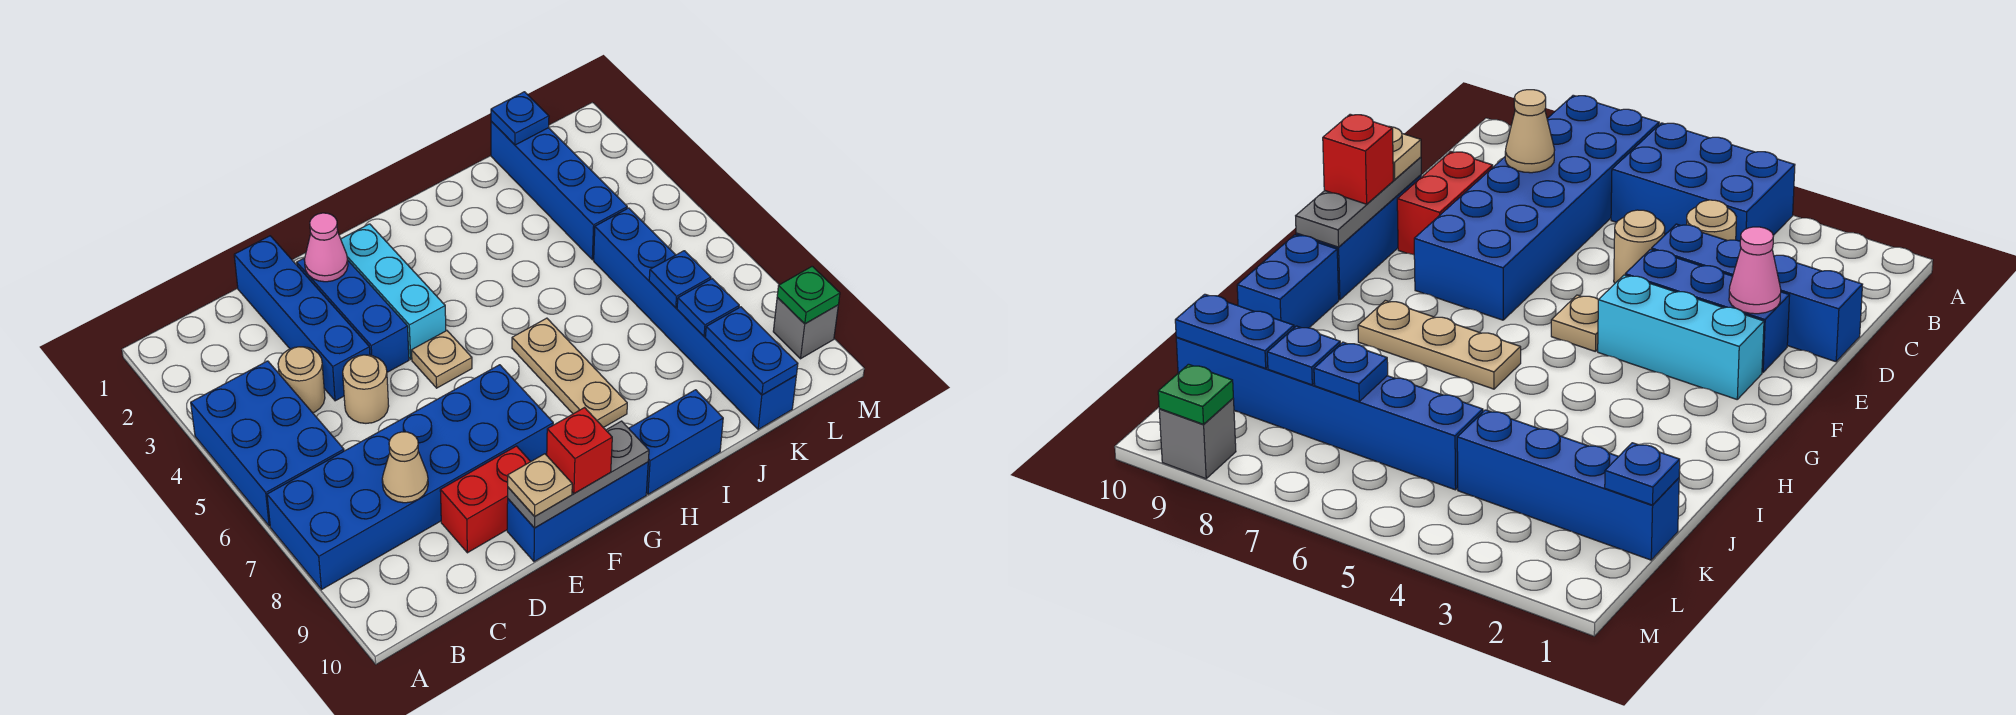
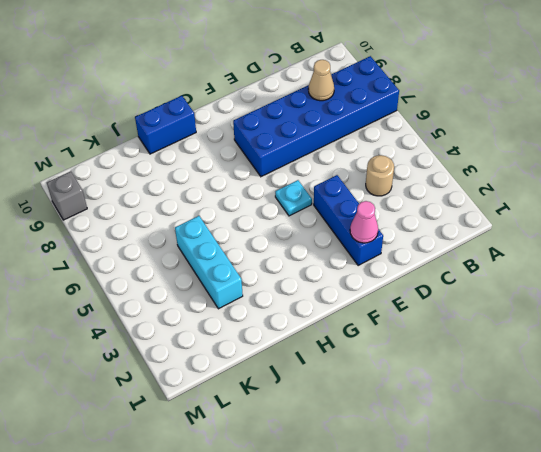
cyan 1x1 plate [275,180,312,216] -> tan 1x1 plate [412,331,472,388]
cyan 1x3 brick [175,216,243,309] -> cyan 1x3 brick moved to [341,224,446,359]
none -> blue 2x3 brick [191,361,344,526]
none -> blue 1x4 brick [234,236,370,401]
none -> tan 1x1 round brick [343,355,389,423]

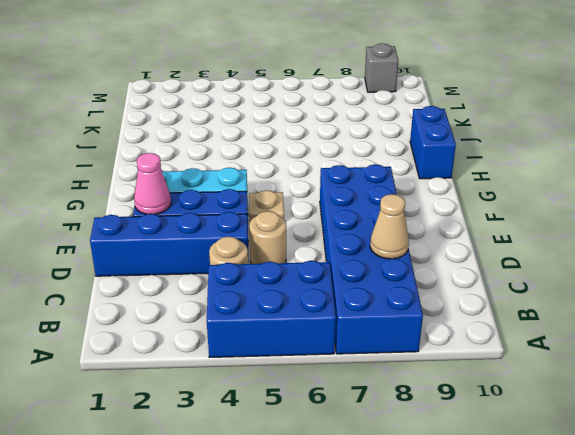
none -> red 1x2 brick [440,446,531,553]
none -> blue 1x3 brick [507,462,648,562]
none -> tan 1x3 plate [512,318,627,428]

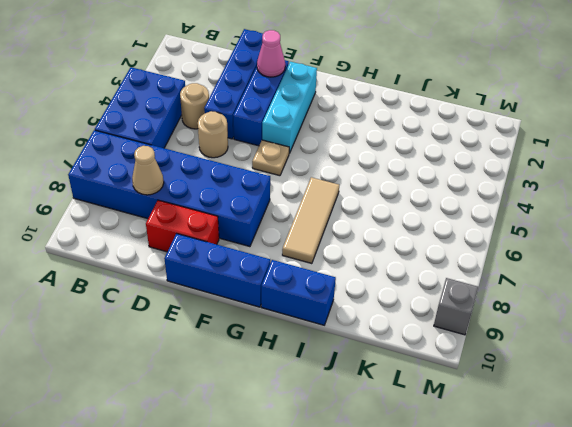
tan 1x3 tile [282,177,339,264] -> tan 1x3 plate [512,318,627,428]
none -> blue 1x4 brick [491,121,627,260]
none -> blue 1x6 brick [594,208,796,429]
none -> grey 1x3 plate [508,421,649,528]

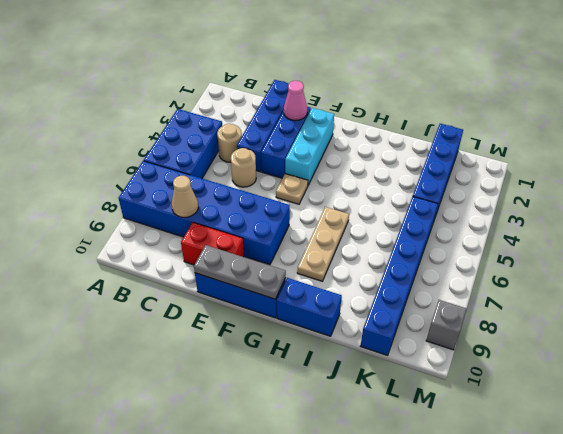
none -> blue 1x1 plate [491,92,549,145]
none -> blue 1x1 plate [649,251,711,308]
none -> blue 1x1 plate [677,279,739,336]

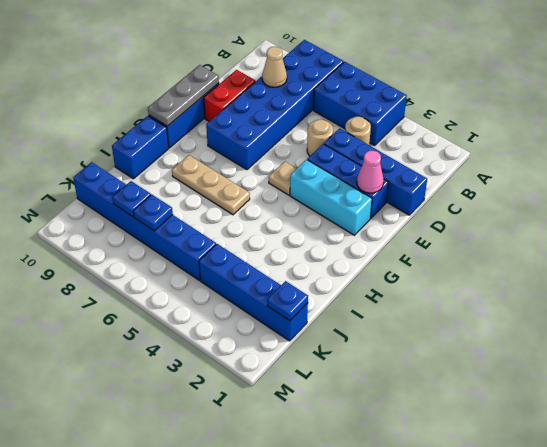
none -> grey 1x1 brick [773,298,838,359]
none -> blue 1x2 plate [705,307,798,395]
none -> green 1x1 plate [777,266,840,324]

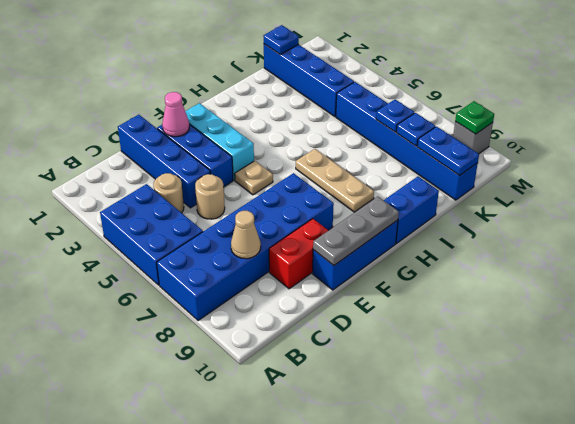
none -> tan 1x1 plate [508,454,572,516]
none -> red 1x1 brick [547,408,612,494]

